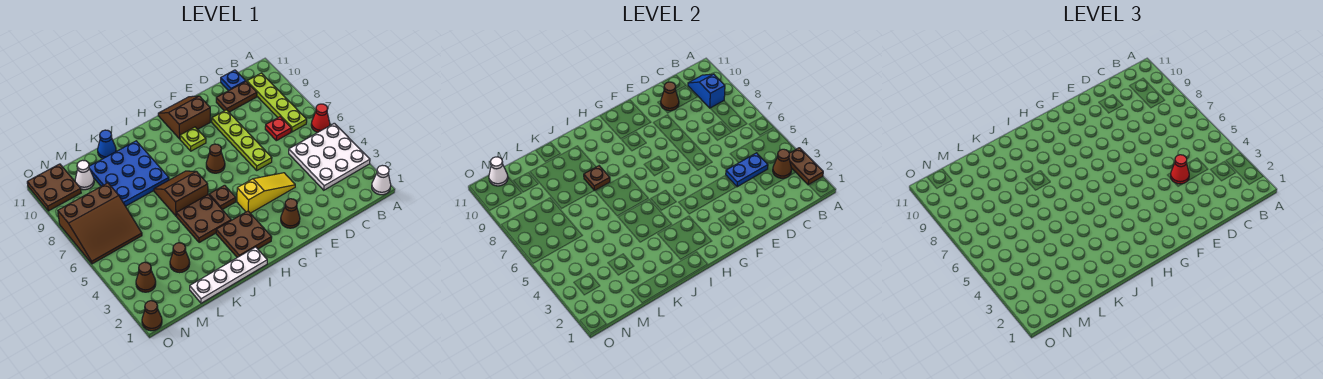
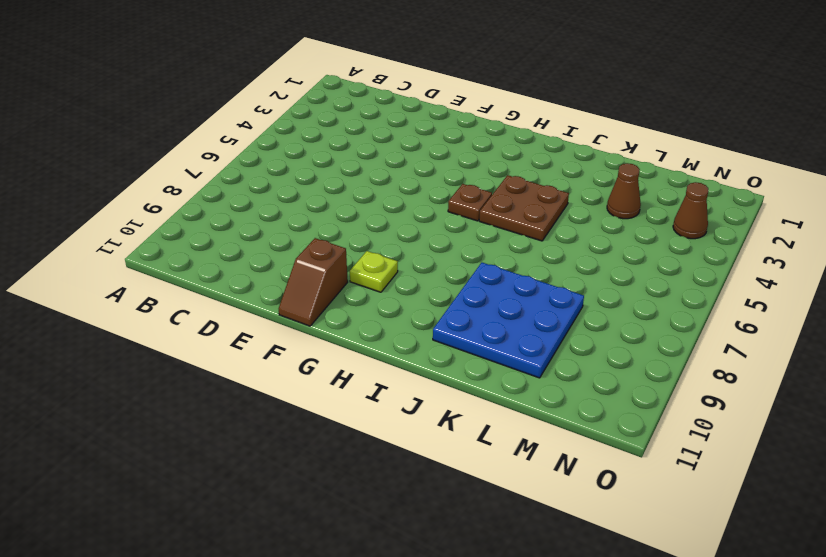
brown 1x2 slope [279,238,348,326] -> brown 2x2 slope [158,96,210,139]
none -> white 1x1 cone [372,165,391,195]
none -> white 3x3 plate [289,123,370,190]
none -> red 1x1 cone [311,104,330,132]
none -> lime 1x4 plate [247,73,307,132]

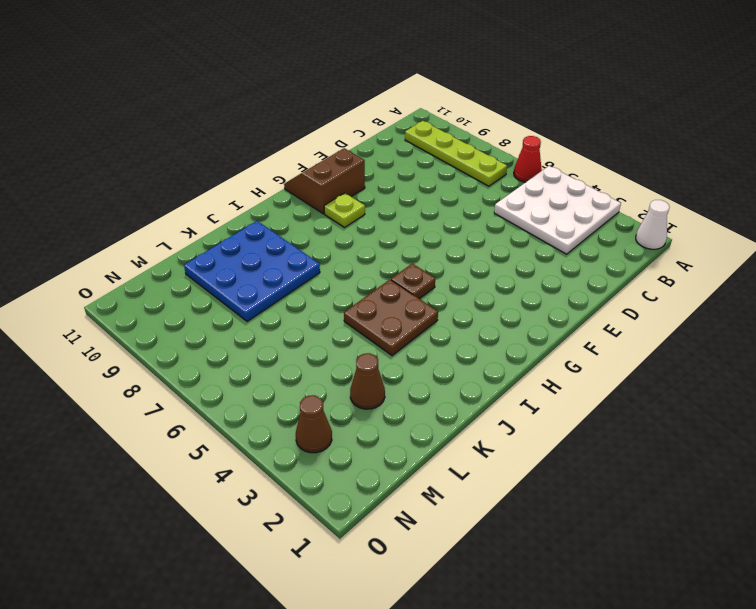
none -> red 1x1 plate [265,117,291,141]
none -> brown 1x2 plate [216,82,257,112]
none -> blue 1x1 plate [221,70,246,91]
none -> yellow 1x3 slope [237,173,295,213]

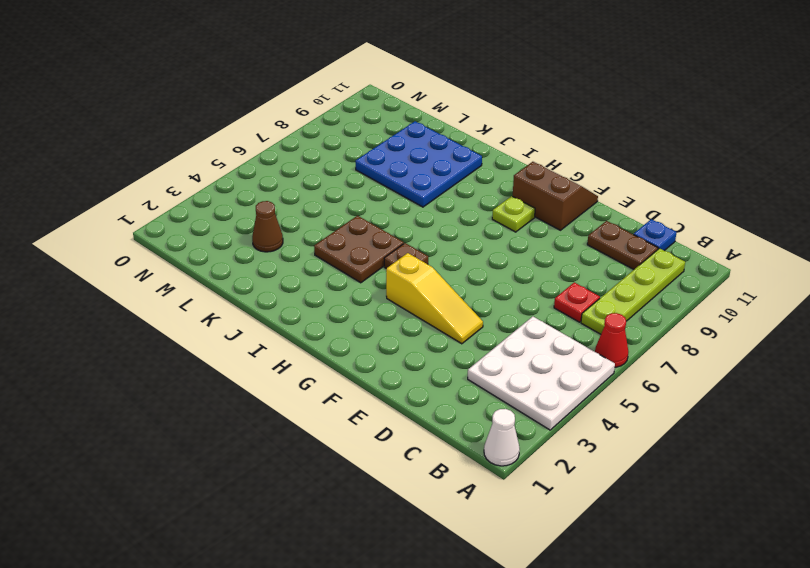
none -> lime 1x4 plate [212,110,272,170]
none -> brown 1x1 cone [281,199,300,228]
none -> brown 1x1 cone [206,144,225,173]
none -> brown 2x2 plate [216,211,272,258]

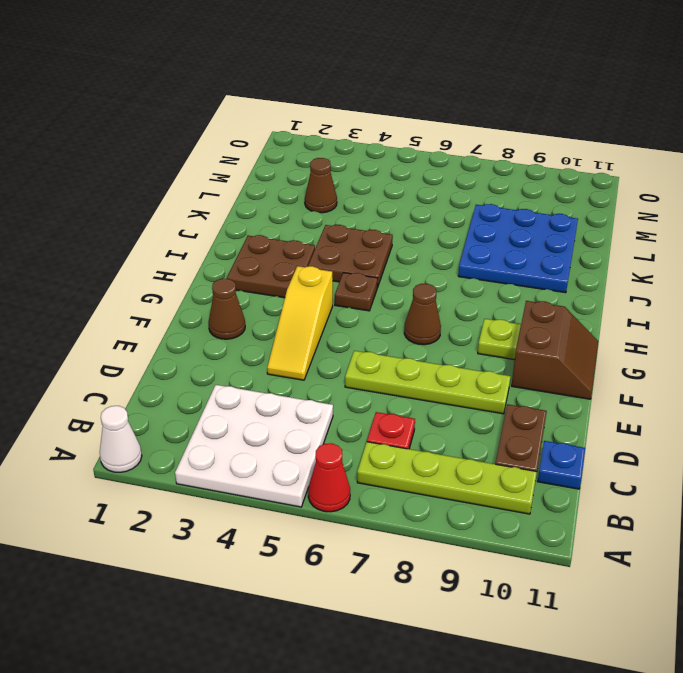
none -> white 1x4 plate [190,247,267,303]
none -> brown 2x2 slope [154,171,208,216]
none -> blue 1x1 cone [98,130,116,158]
none -> brown 3x3 slope [58,183,142,264]

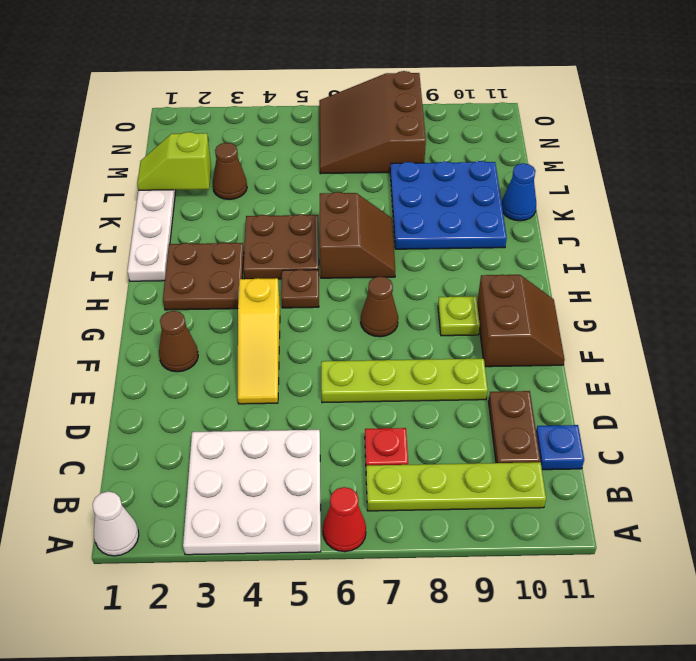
lime 1x2 slope [137,132,211,190] -> none
none -> white 1x1 cone [75,160,94,190]
none -> brown 1x1 cone [136,262,156,292]
none -> brown 2x2 plate [27,164,81,211]
none -> brown 1x1 cone [142,301,162,331]

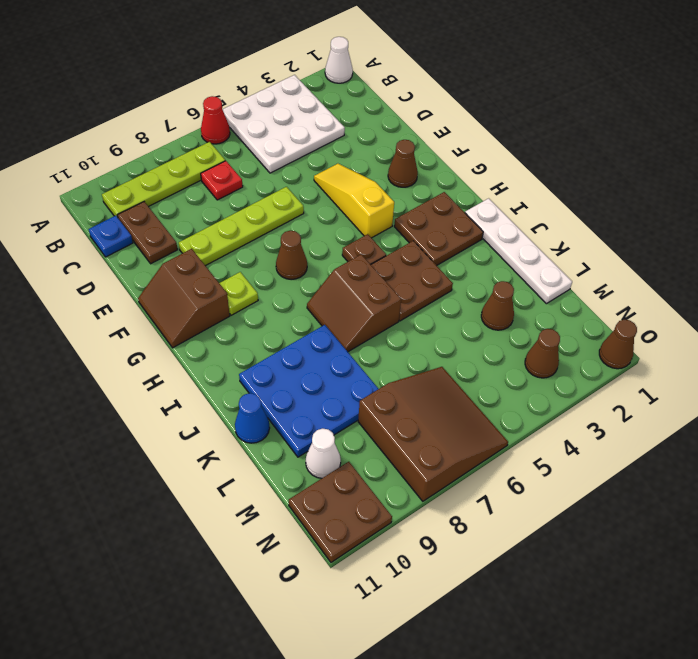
none -> brown 1x2 plate [789,148,823,185]
none -> brown 1x1 cone [773,149,792,178]
none -> blue 1x2 slope [688,74,725,108]
none -> blue 1x2 plate [726,153,768,187]

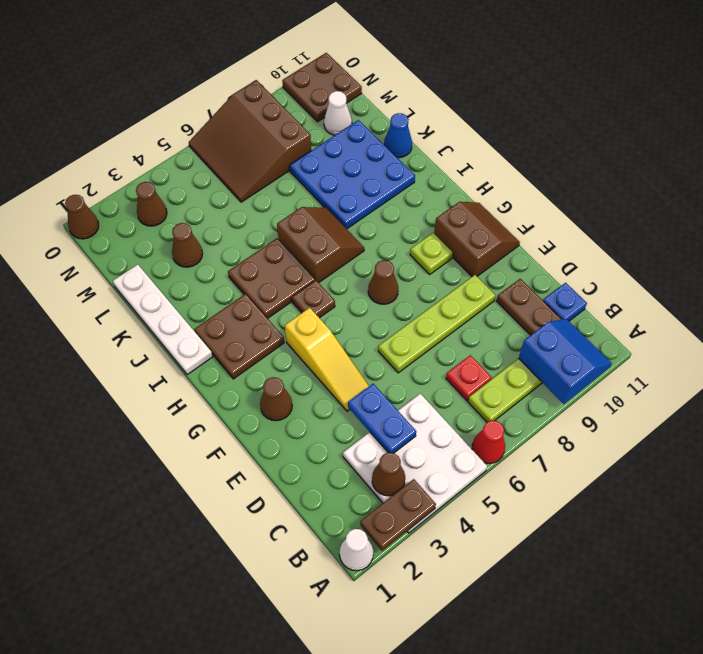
blue 2x2 slope [519,319,612,404] -> blue 1x2 slope [688,74,725,108]
none -> brown 1x1 cone [661,82,679,111]
none -> brown 1x1 plate [584,166,610,191]
none -> white 1x1 cone [489,157,508,186]
none -> red 1x1 cone [1171,155,1189,184]

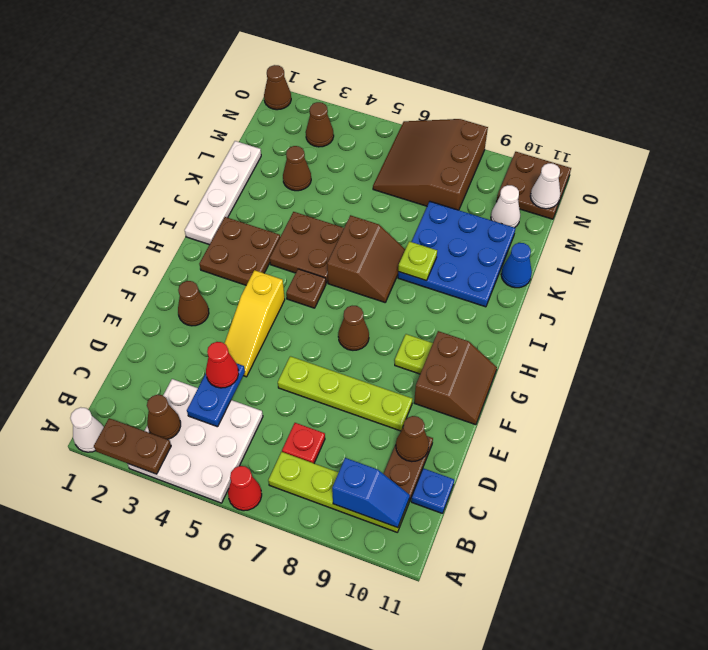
lime 1x1 plate [398,241,437,281] -> brown 1x1 plate [584,166,610,191]

